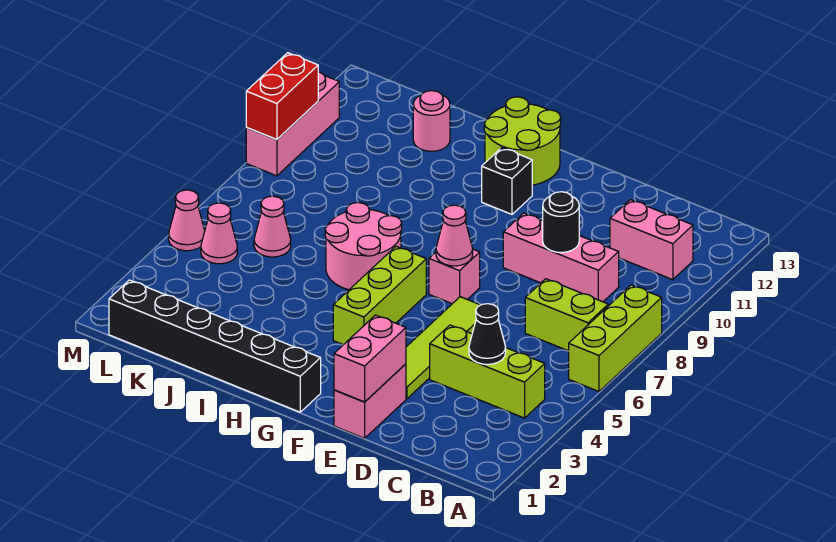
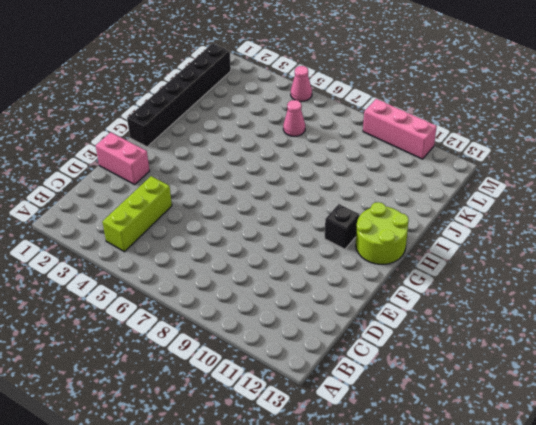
none -> lime 1x3 brick [569,285,662,391]
none -> lime 1x2 brick [525,279,608,351]
none -> pink 1x2 brick [610,200,693,280]

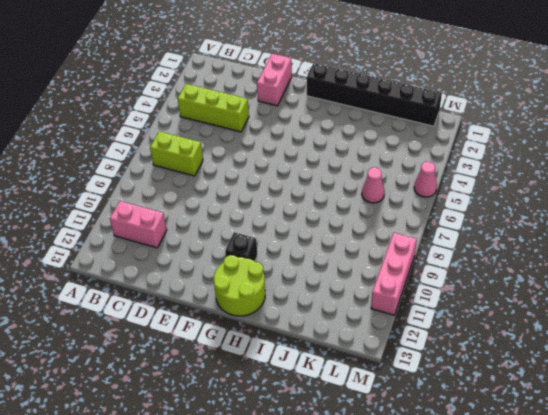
none -> lime 1x3 brick [569,285,662,391]
none -> pink 1x3 brick [503,213,619,302]
none -> lime 1x4 tile [406,297,480,399]

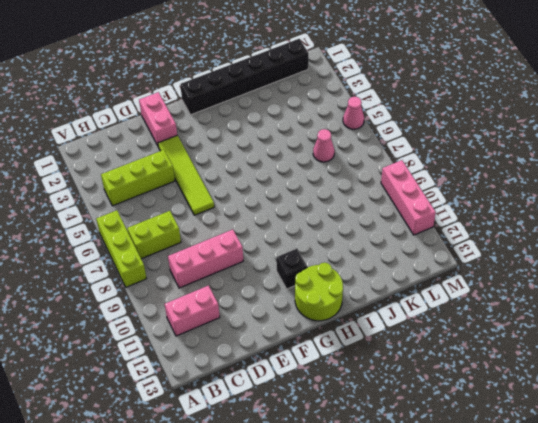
none -> pink 1x1 brick [429,249,480,304]
none -> lime 1x3 brick [333,247,426,345]
none -> pink 2x2 round brick [325,203,402,290]

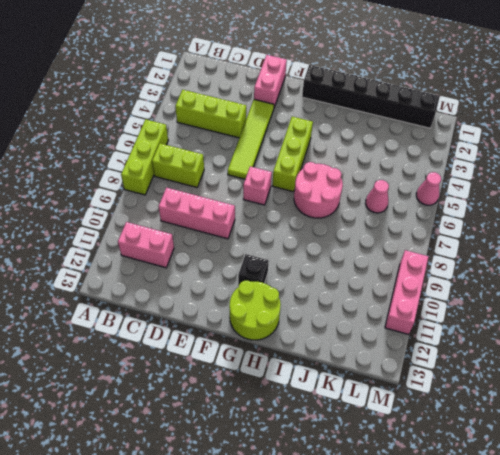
none -> pink 1x1 round brick [413,91,450,151]
none -> pink 1x1 cone [201,203,237,264]
none -> black 1x1 cone [469,304,506,364]

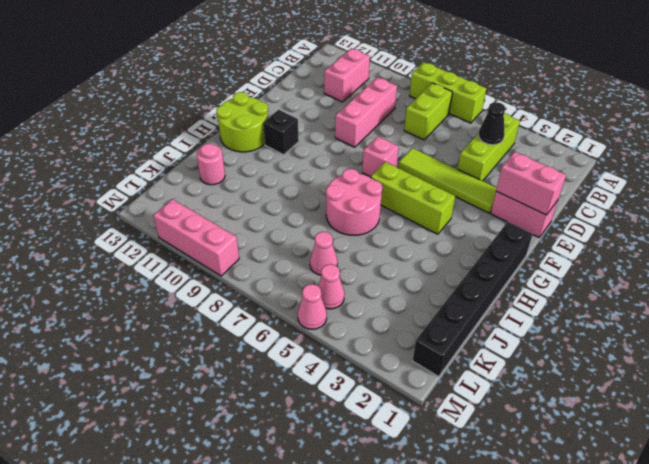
none -> black 1x1 round brick [543,192,579,253]
none -> pink 1x1 cone [436,205,473,266]
none -> red 1x2 brick [246,53,318,140]

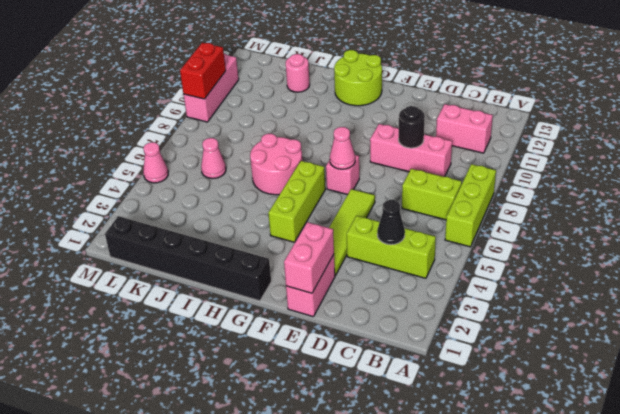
none -> black 1x1 brick [482,148,532,214]
none -> pink 1x1 cone [201,203,237,264]

